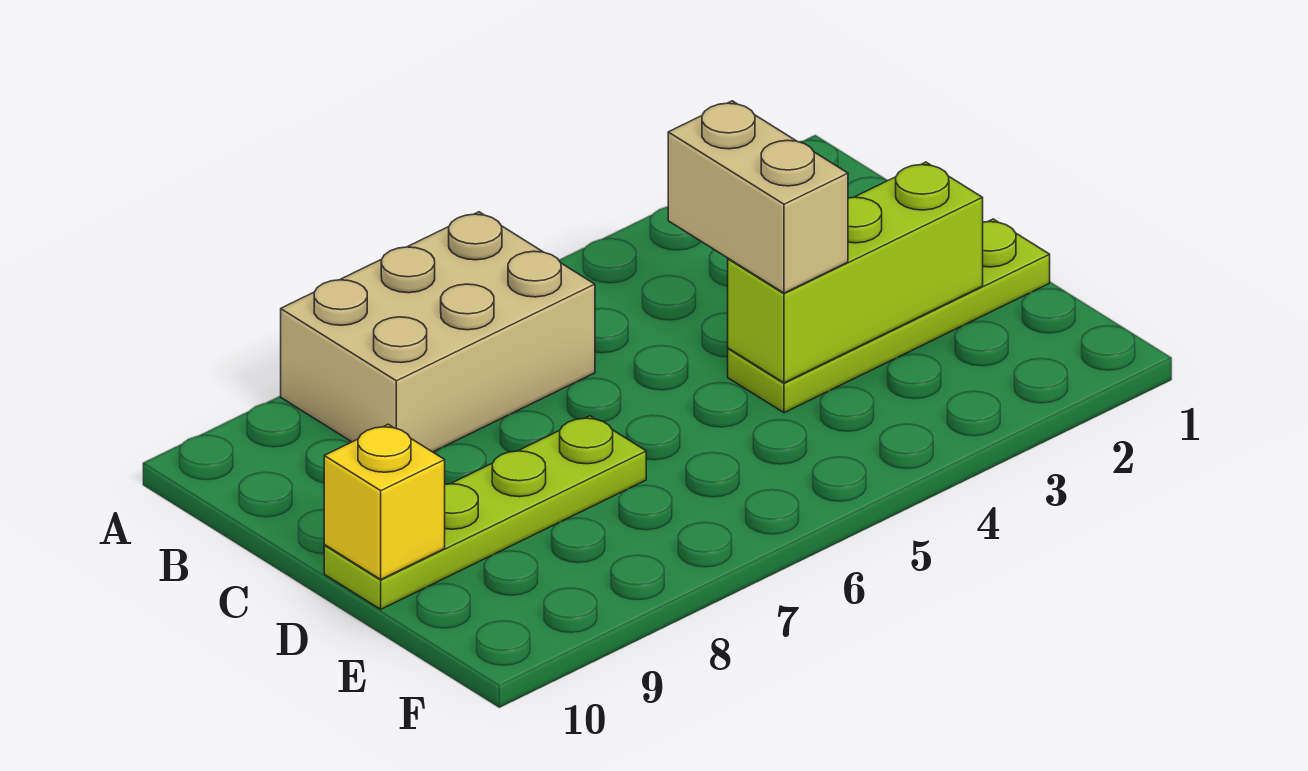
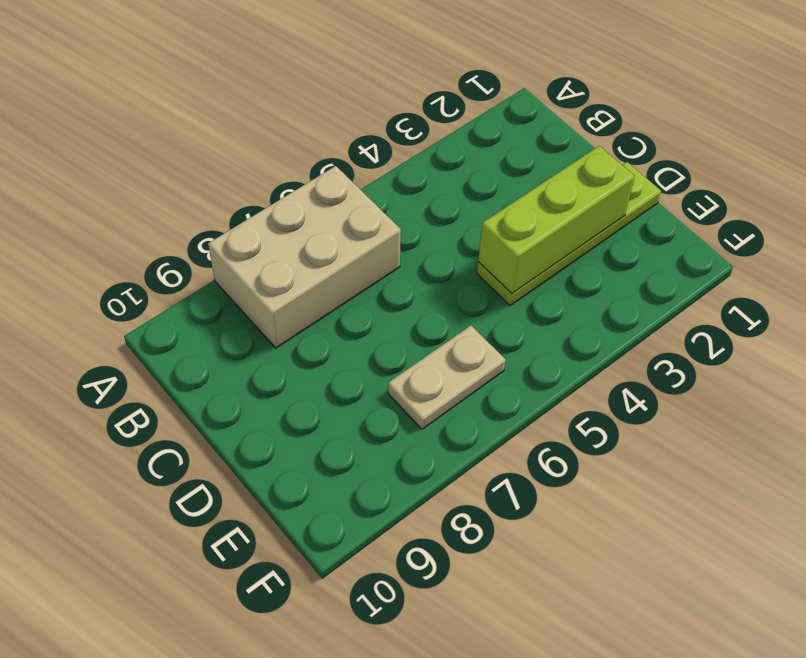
tan 1x2 plate [388,326,506,429] -> none
none -> lime 1x4 plate [324,416,646,609]
none -> yellow 1x1 brick [324,424,445,579]

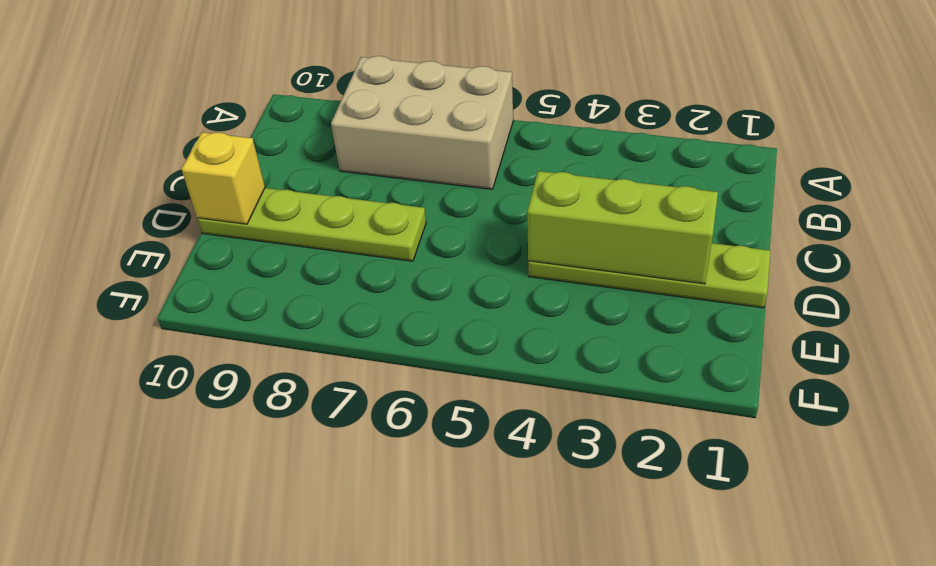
none -> tan 1x2 brick [668,101,848,293]

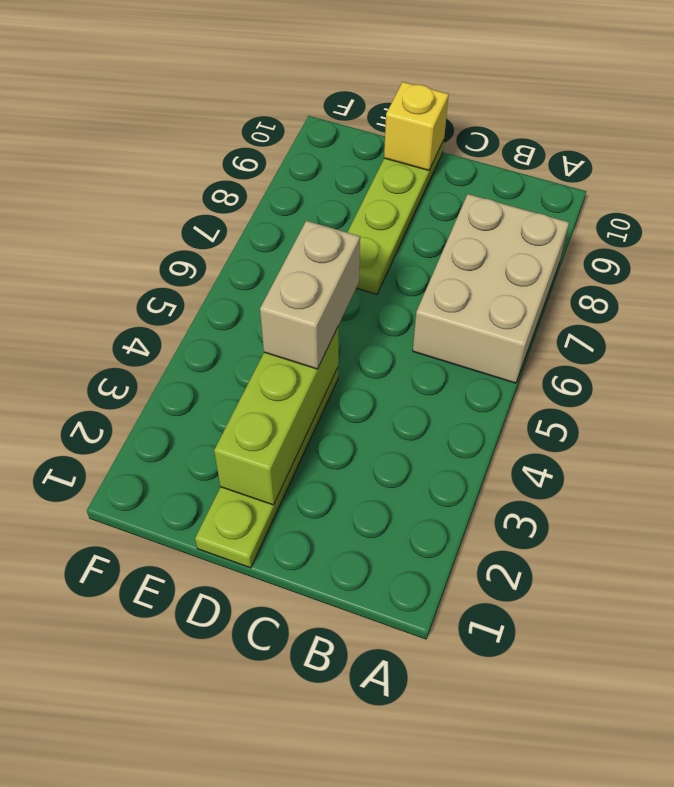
tan 1x2 brick [260,221,360,369] -> tan 1x2 brick turned to [668,101,848,293]

